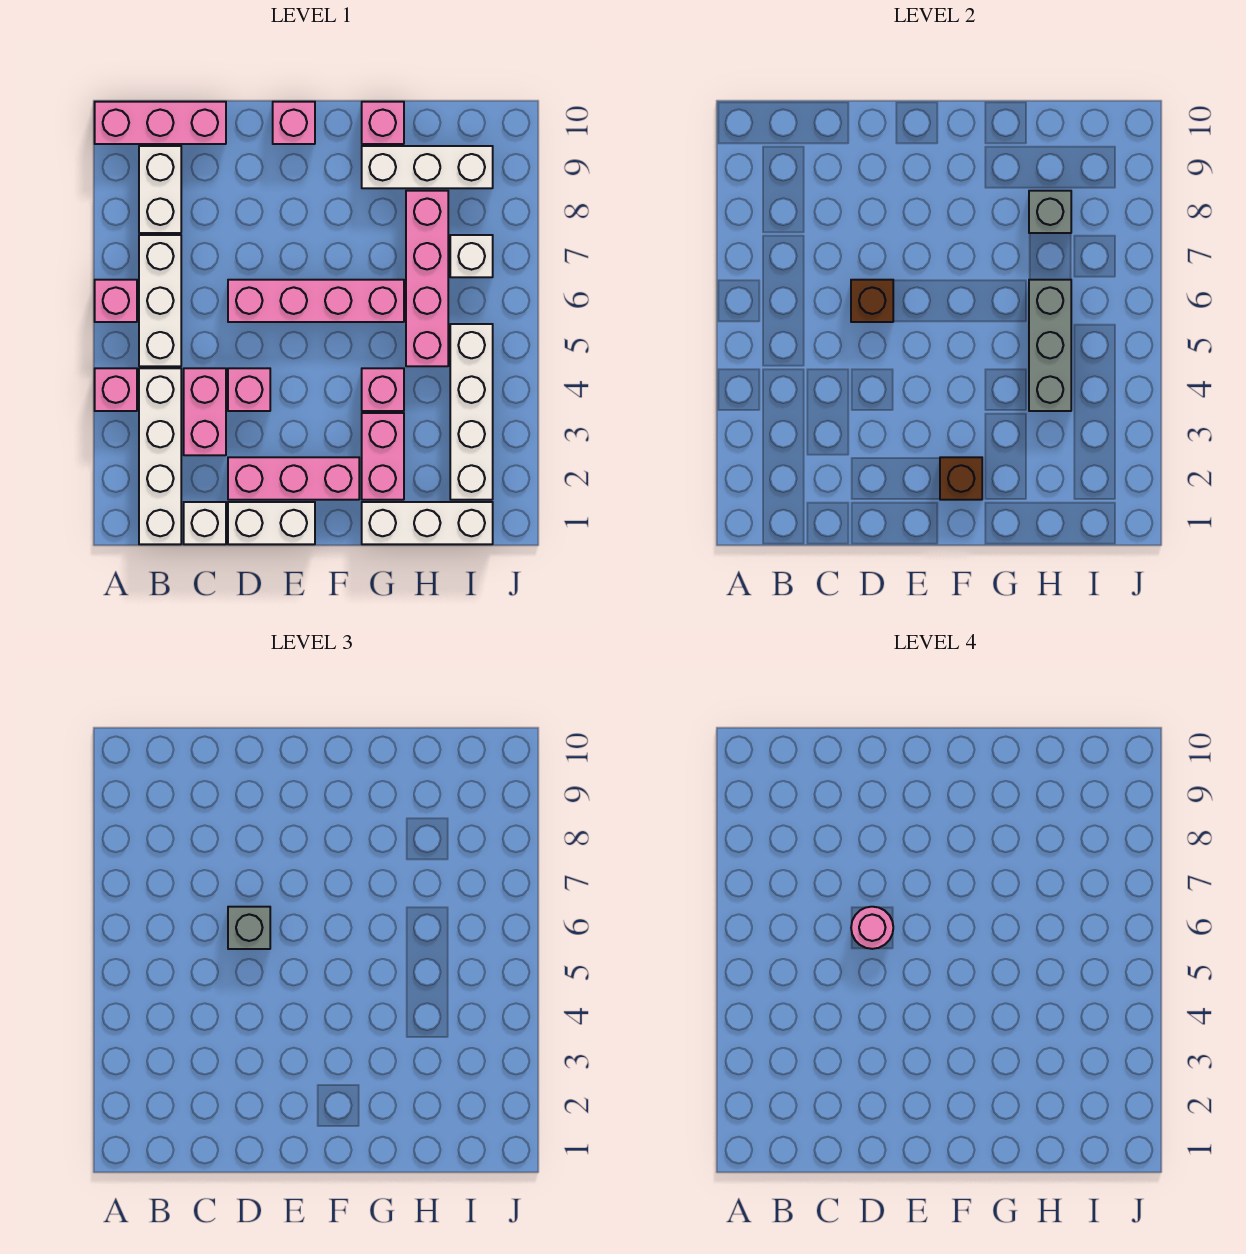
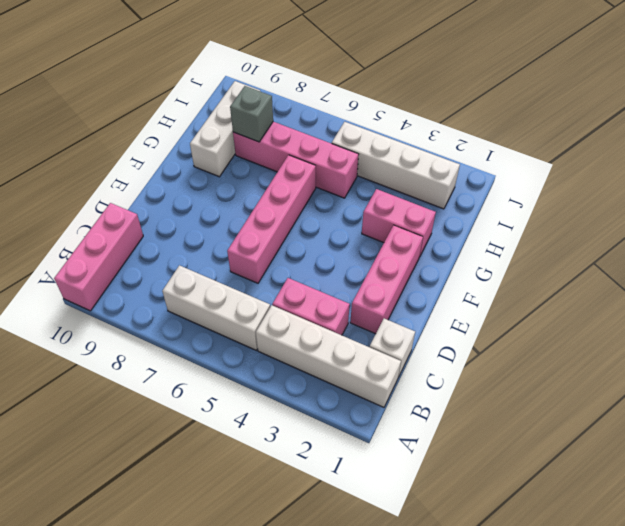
none -> pink 1x1 brick [95,368,137,411]
none -> pink 1x1 brick [95,280,137,322]
none -> white 1x2 brick [139,146,181,233]

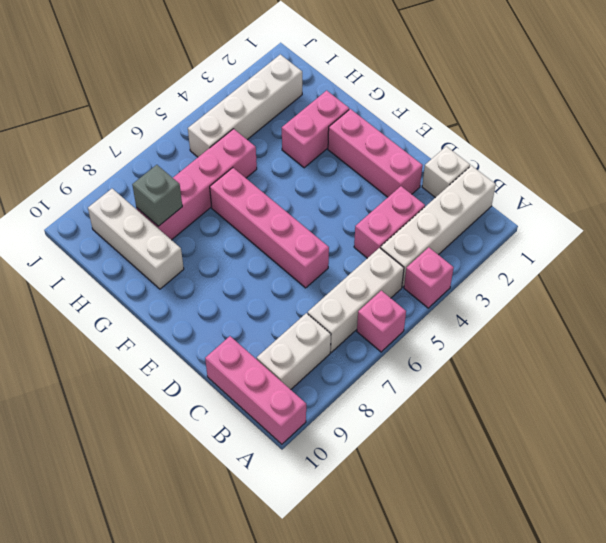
none -> white 1x2 brick [228,502,315,544]
none -> pink 1x1 brick [228,368,270,411]
none -> pink 1x1 brick [273,102,315,144]

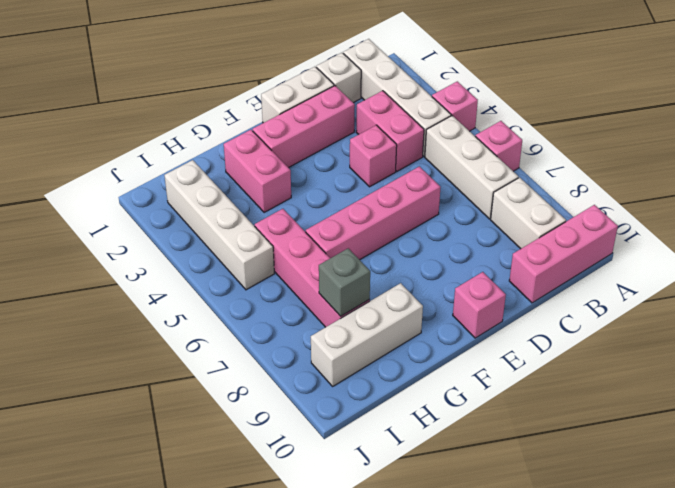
none -> white 1x3 brick [362,502,493,544]
none -> pink 1x1 brick [362,368,404,411]
none -> pink 1x1 brick [362,102,404,144]

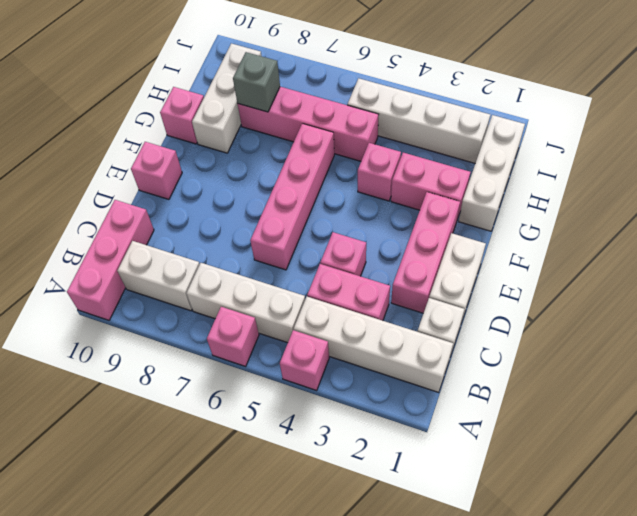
none -> white 1x1 brick [450,235,493,277]
none -> brown 1x1 brick [851,280,893,322]
none -> brown 1x1 brick [940,457,982,500]

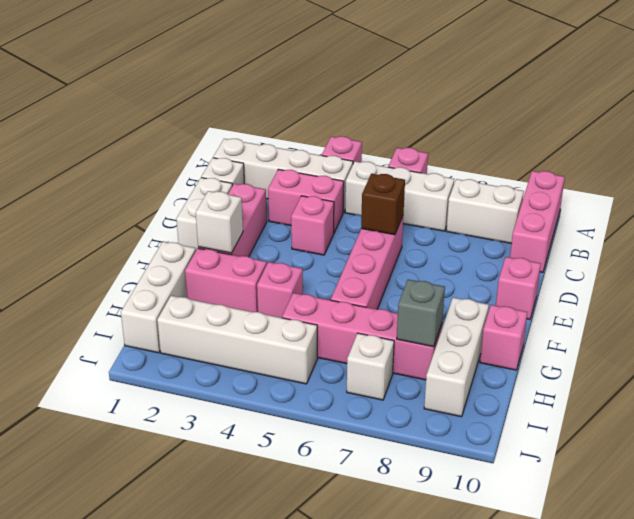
white 1x1 brick [196,191,243,253] -> brown 1x1 brick [940,457,982,500]
none -> grey 1x3 brick [1029,280,1071,411]
none -> grey 1x1 brick [228,907,270,949]
none -> pink 1x1 round brick [851,907,893,949]

